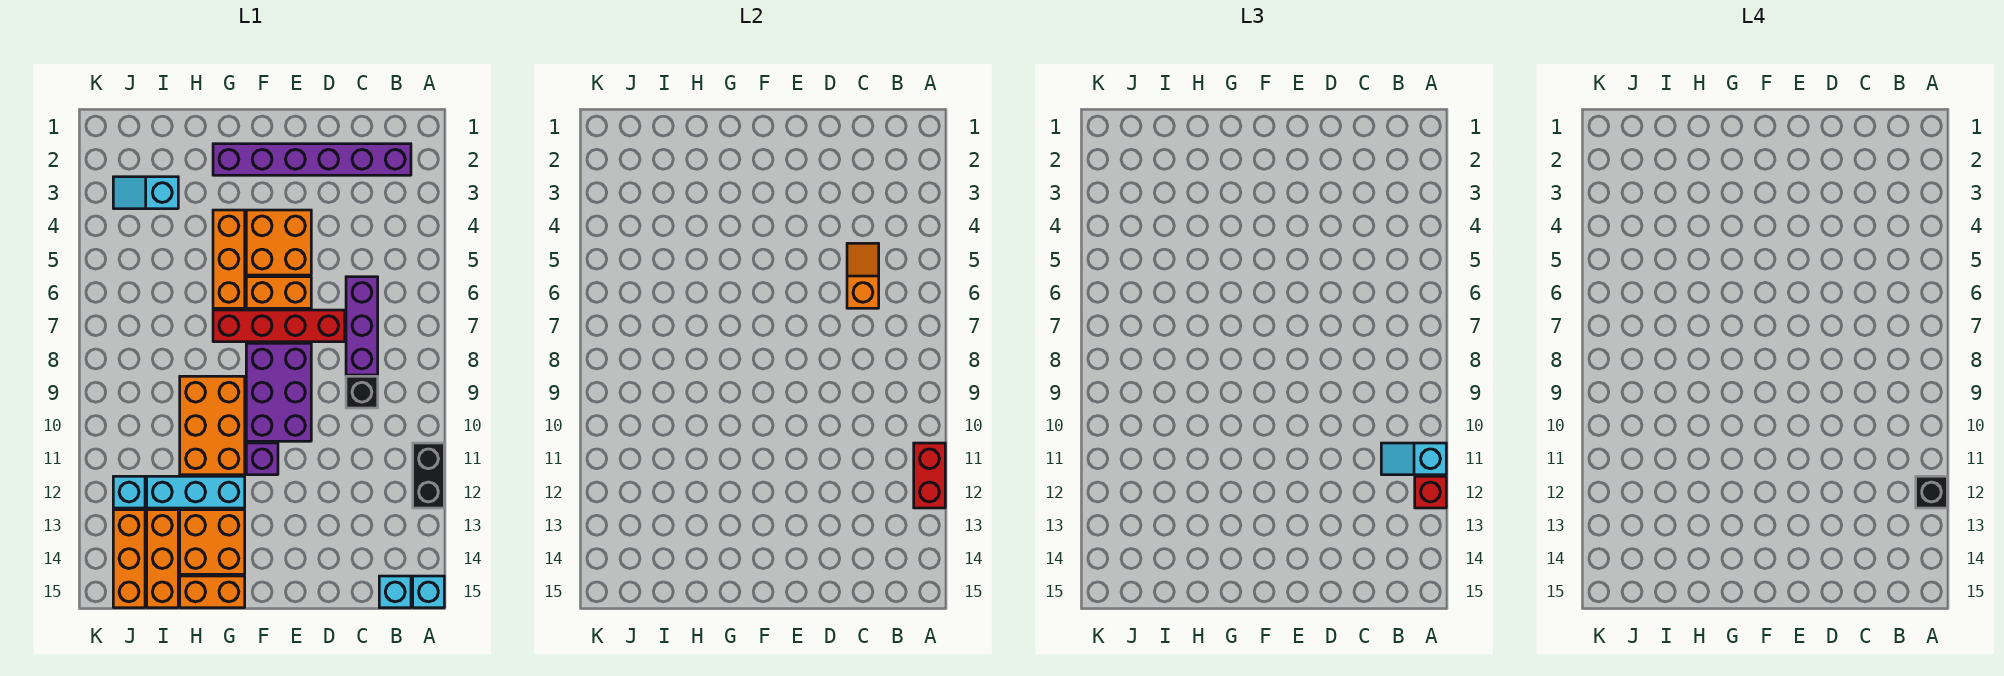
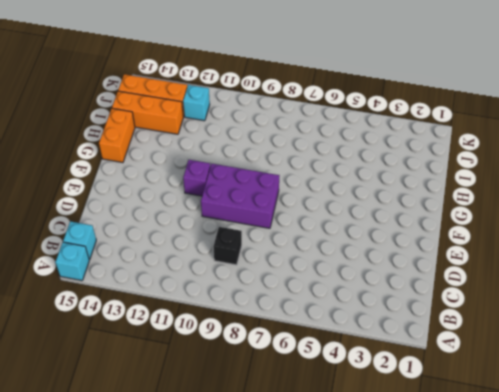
none -> black 1x2 brick [413,443,444,508]
none -> purple 1x6 brick [213,144,411,175]
none -> purple 1x3 brick [346,277,378,375]

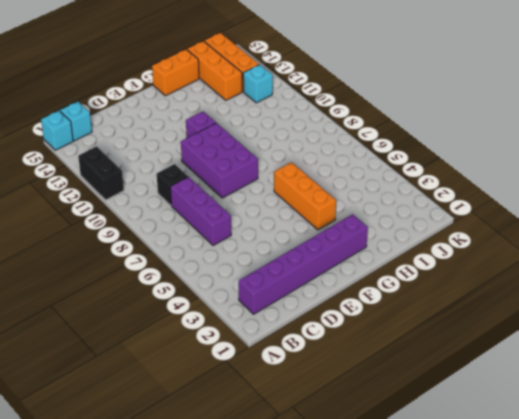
none -> red 1x4 brick [213,310,345,342]
none -> orange 2x2 brick [246,210,311,275]
none -> orange 1x2 brick [246,277,311,308]

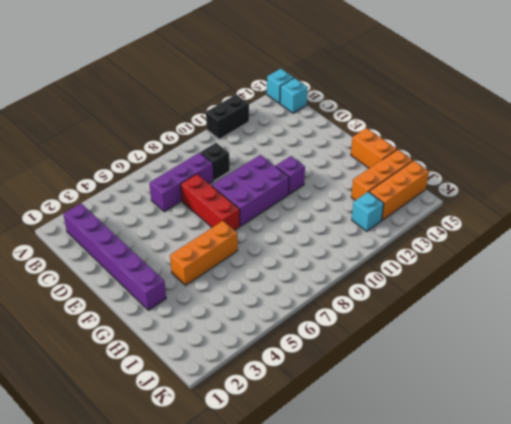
red 1x3 brick [181,174,240,230] -> red 1x4 brick [213,310,345,342]
none -> orange 2x2 brick [246,210,311,275]
none -> orange 1x2 brick [246,277,311,308]
none -> orange 2x3 brick [180,376,245,475]

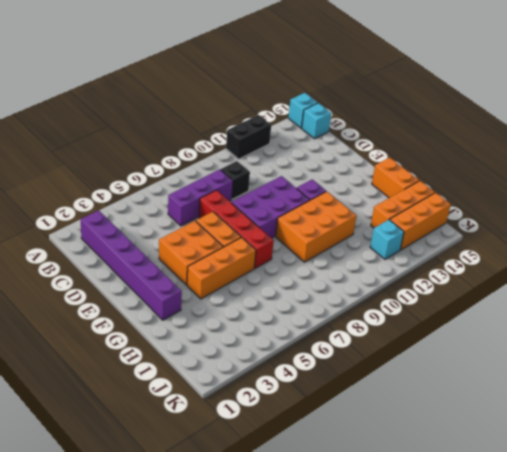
none -> cyan 1x3 brick [147,476,245,508]
none -> orange 2x2 brick [180,510,245,574]
none -> cyan 1x2 slope [113,177,178,209]

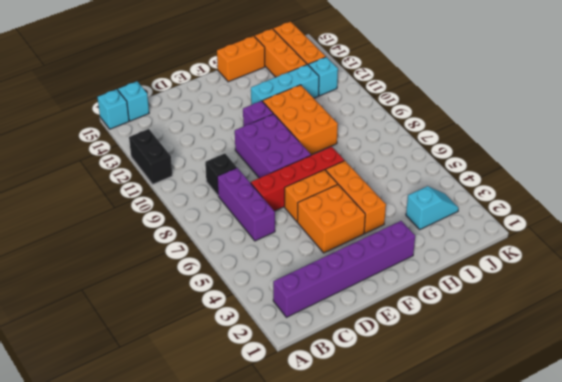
none -> orange 2x2 brick [180,510,245,574]
none -> red 1x2 brick [914,443,945,508]
none -> orange 1x2 slope [847,243,879,308]

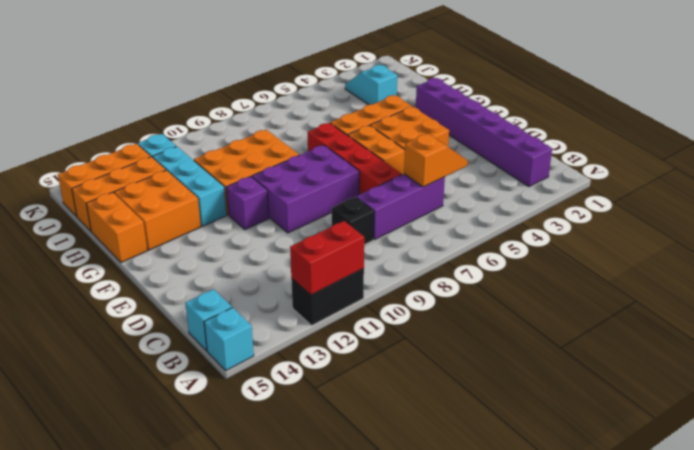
none -> cyan 1x2 slope [1381,443,1446,475]
none -> red 1x1 brick [1415,476,1446,508]
none -> black 1x1 brick [1916,476,1947,508]

